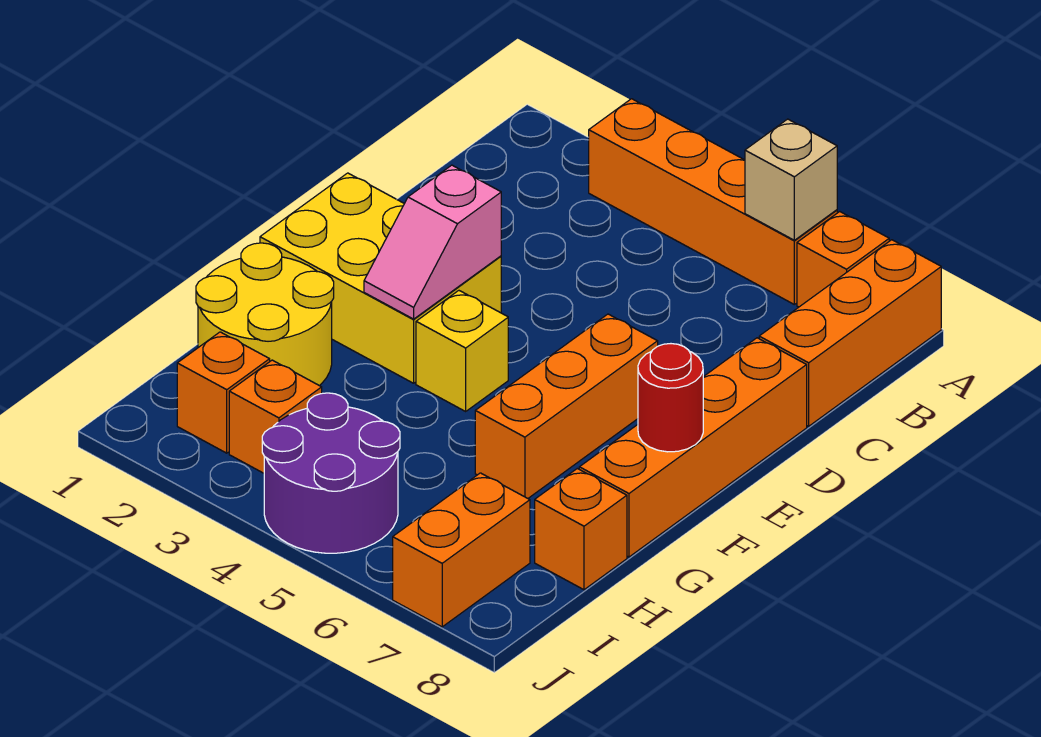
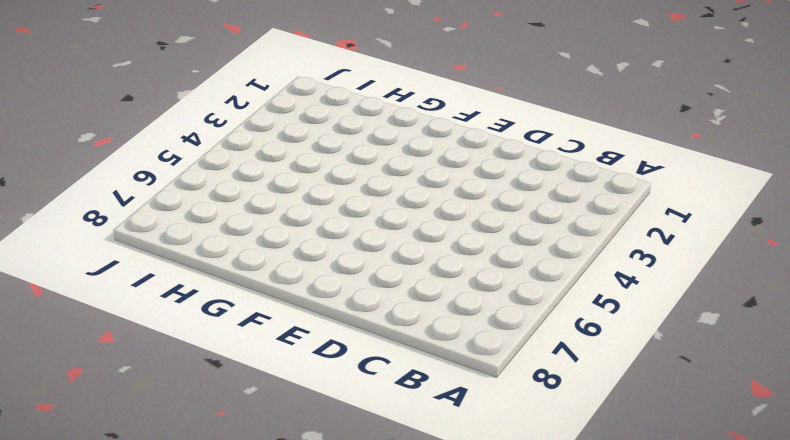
none -> orange 1x4 brick [589,99,837,304]
none -> orange 1x1 brick [797,212,889,307]
none -> orange 1x3 brick [759,240,941,426]

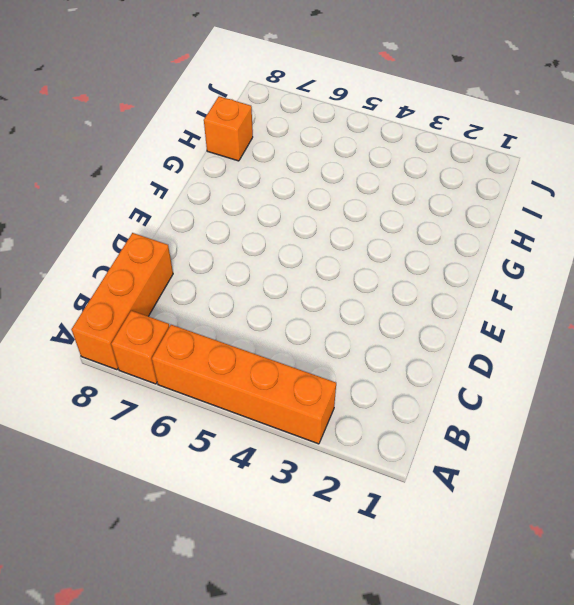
none -> orange 1x4 brick [579,338,807,557]
none -> yellow 2x3 brick [260,173,501,383]
none -> orange 1x3 brick [475,314,658,498]

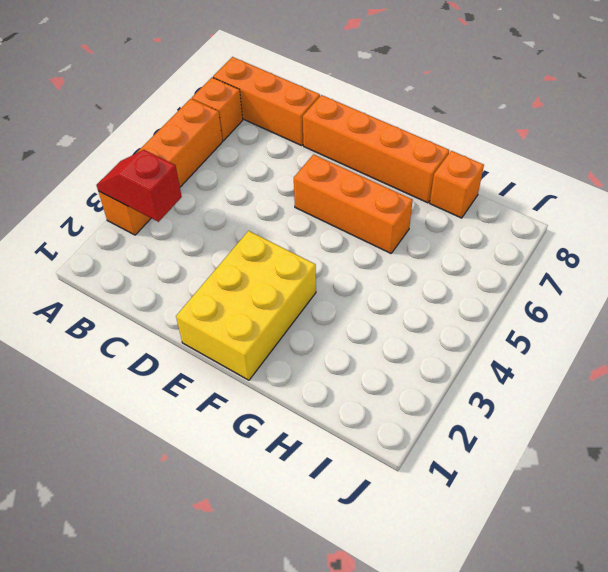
red 1x2 slope [96,150,182,222] -> none
none -> yellow 1x1 brick [416,291,508,411]
none -> yellow 2x2 round brick [196,243,334,386]
none -> orange 1x1 brick [177,332,270,453]

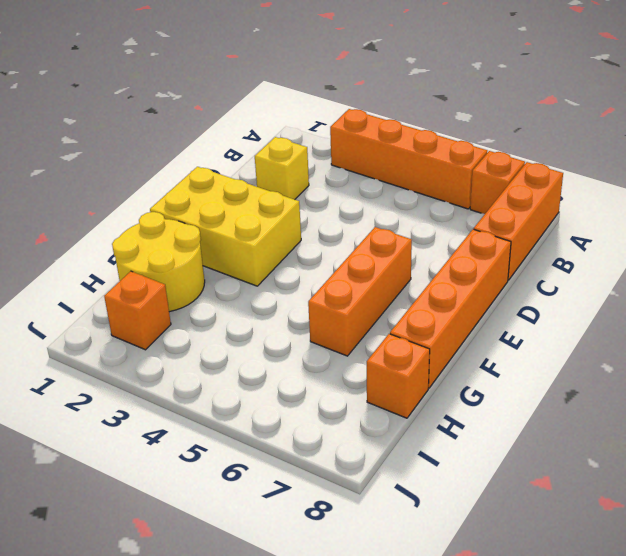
yellow 1x1 brick [255,137,309,200] -> yellow 1x1 brick moved to [416,291,508,411]
none -> orange 1x1 brick [229,360,322,473]
none -> purple 2x2 round brick [262,393,400,553]
none -> orange 1x2 brick [393,473,530,627]

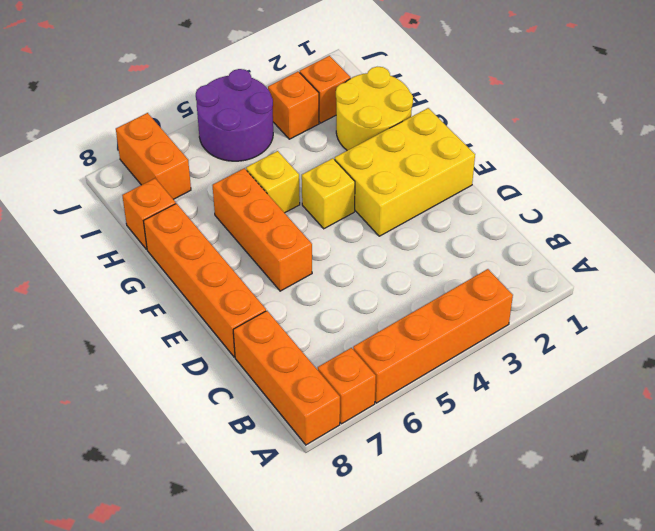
yellow 1x1 brick [246,151,300,213] -> none
none -> tan 1x1 brick [745,119,837,240]
none -> pink 1x2 slope [364,165,501,319]
none -> red 1x1 round brick [638,344,703,452]

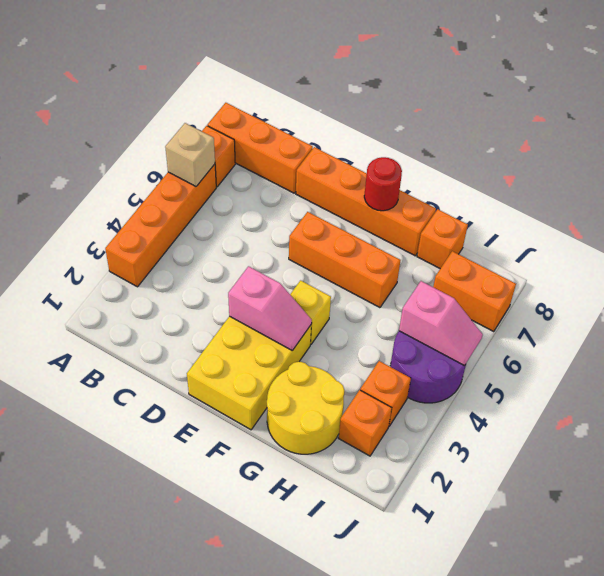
pink 1x2 slope [399,281,483,366] -> none

